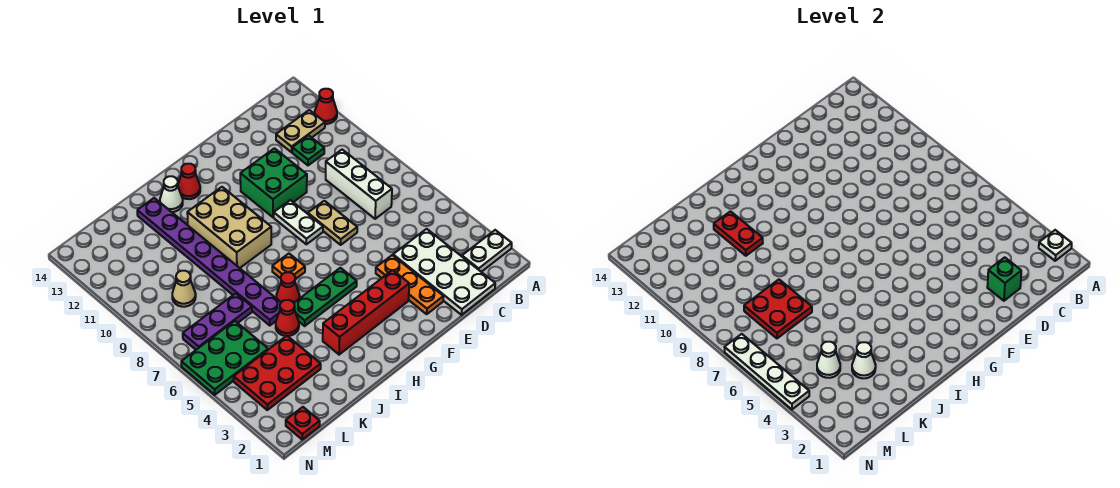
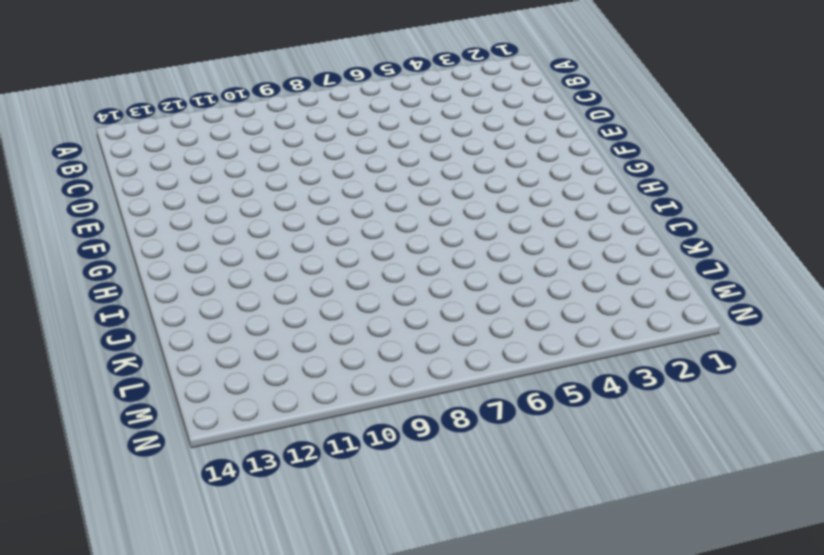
none -> white 1x2 plate [462,230,512,272]
none -> red 1x1 cone [315,89,337,124]
none -> tan 1x2 plate [276,110,325,152]
none -> white 2x4 plate [393,229,495,315]

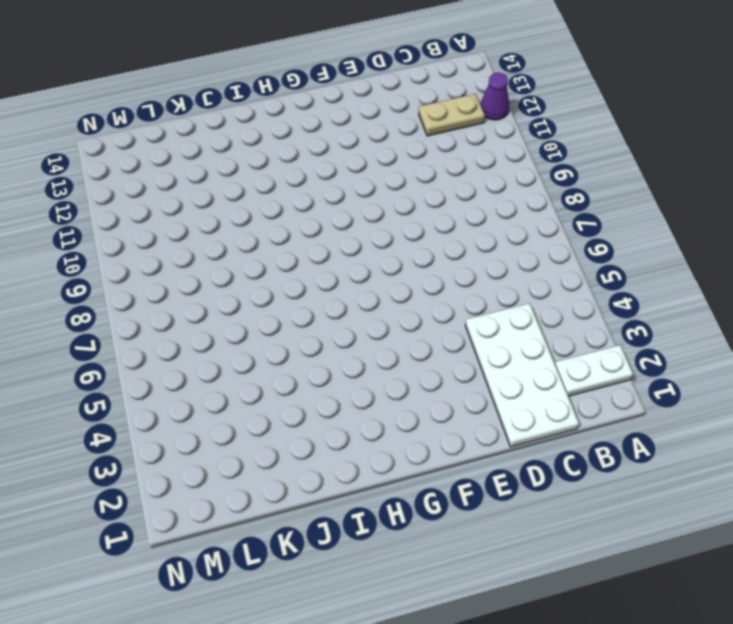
purple 1x1 cone [481,73,510,120] -> red 1x1 cone [315,89,337,124]
none -> white 1x3 brick [326,150,392,219]
none -> green 1x1 plate [292,135,324,165]
none -> orange 1x3 plate [376,255,443,314]
none -> tan 1x2 plate [308,201,357,245]

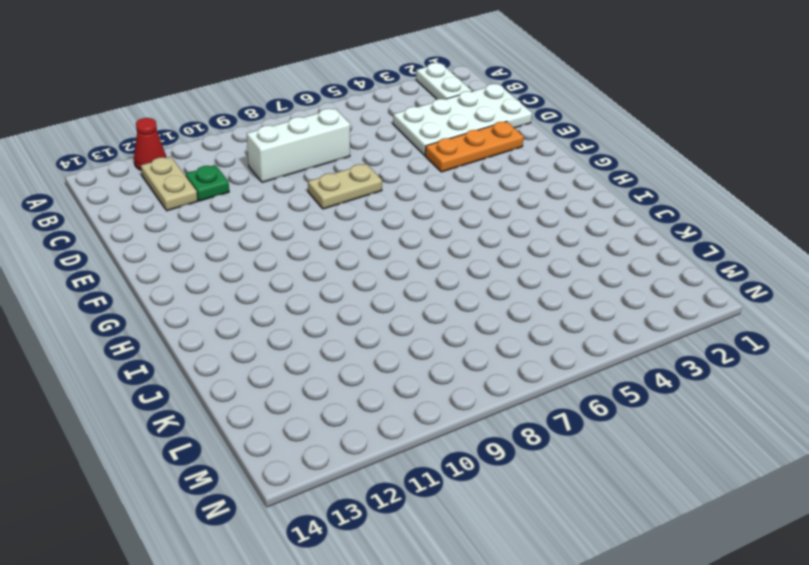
none -> green 2x2 brick [240,148,307,217]
none -> red 1x4 brick [323,270,409,355]
none -> white 1x2 plate [274,200,323,244]
none -> green 1x3 plate [294,268,357,326]

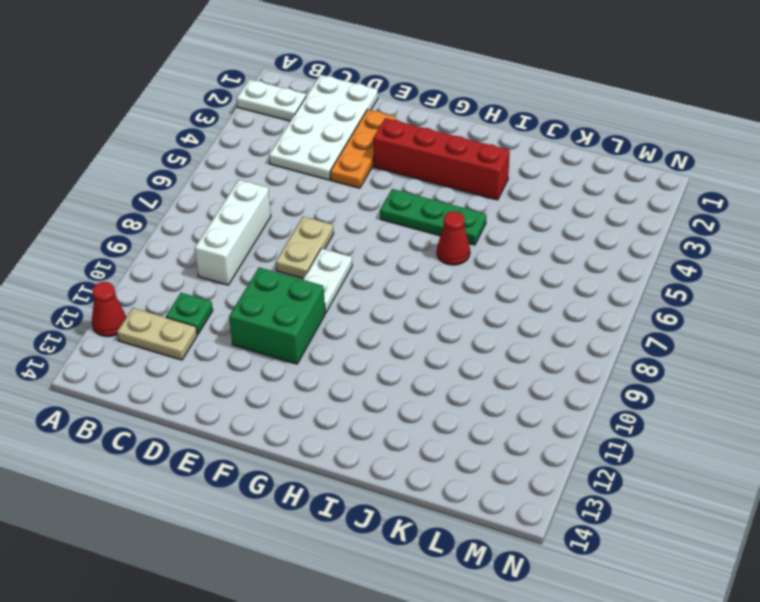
none -> orange 1x1 plate [272,254,305,279]
none -> tan 2x3 brick [187,187,271,268]
none -> red 1x1 cone [178,164,200,199]
none -> white 1x1 cone [160,176,183,212]

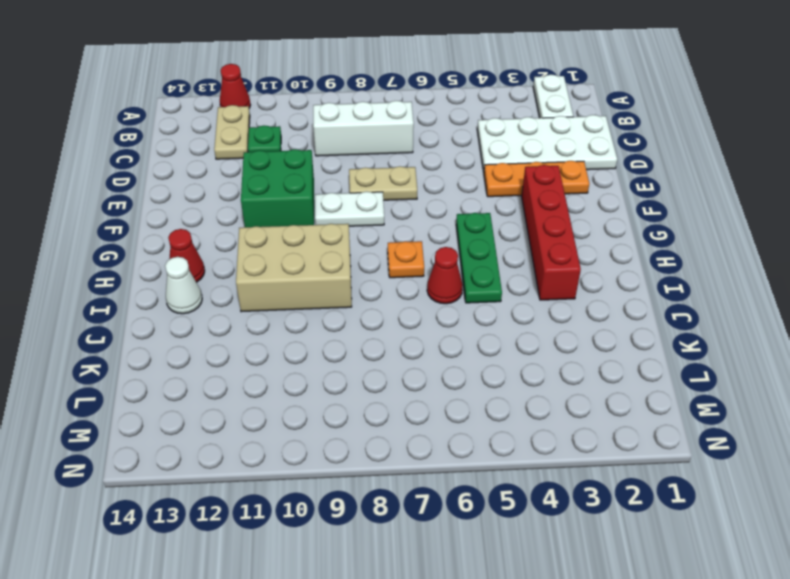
none -> red 1x1 cone [276,300,299,336]
none -> purple 1x8 plate [137,198,281,326]
none -> red 2x3 plate [234,336,321,410]
none -> purple 1x3 plate [183,293,252,350]

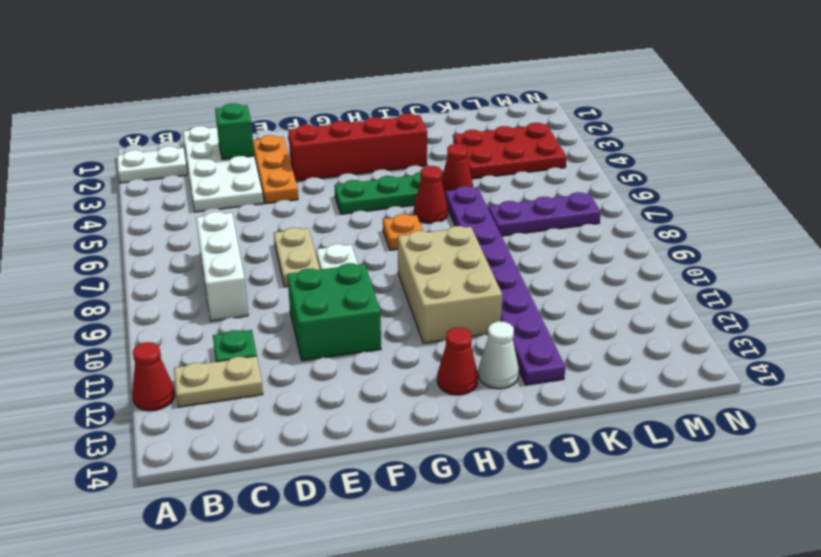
none -> green 2x3 plate [181,321,268,395]
none -> tan 1x1 cone [172,271,196,307]
none -> red 1x1 plate [286,407,320,439]
none -> white 1x1 plate [1039,230,1072,261]

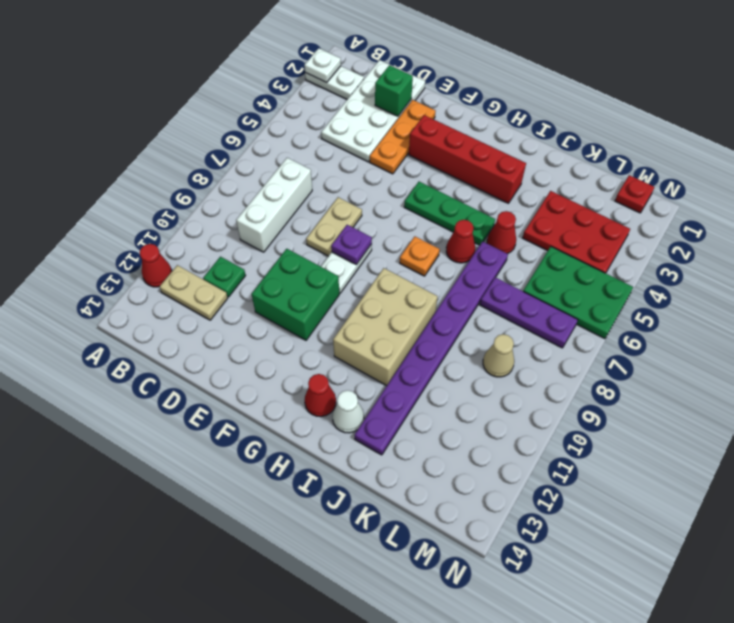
purple 1x1 plate [331,225,372,265] -> none
none -> red 1x2 plate [714,211,763,256]
none -> white 1x1 cone [852,342,876,378]
none -> red 2x2 plate [744,280,812,338]
none -> white 1x1 cone [817,342,840,378]

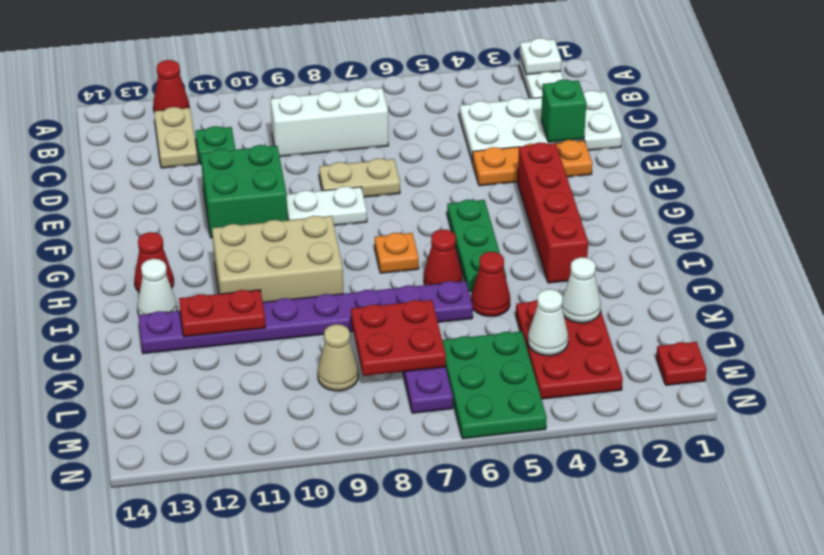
none -> white 1x4 plate [725,334,809,409]

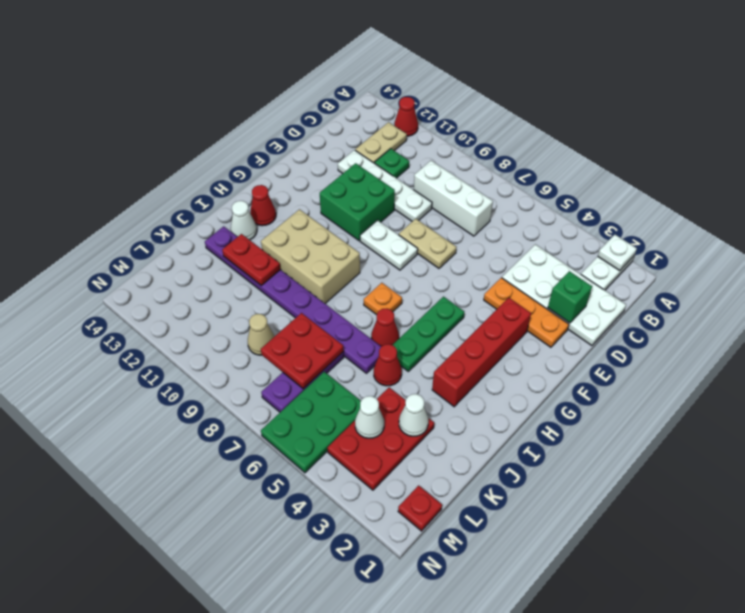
white 1x4 plate [338,150,432,221] -> white 1x4 plate moved to [725,334,809,409]

